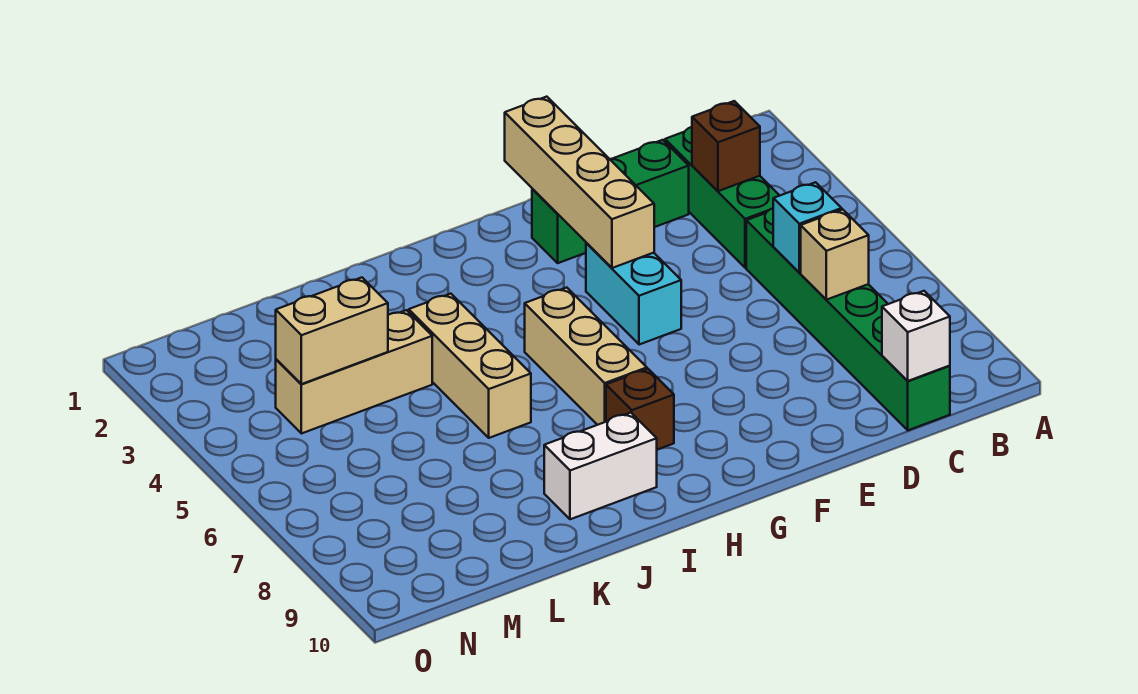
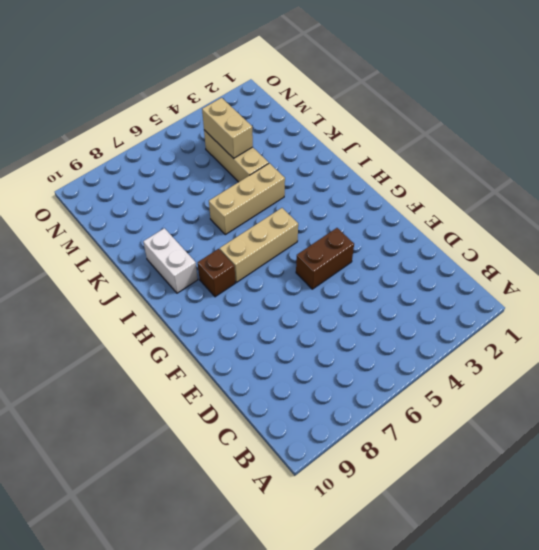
brown 1x2 brick [296,228,354,289] -> cyan 1x2 brick [586,243,681,345]
none -> green 1x3 brick [665,127,780,268]
none -> green 1x6 brick [746,209,950,430]
none -> green 1x3 brick [532,140,689,263]

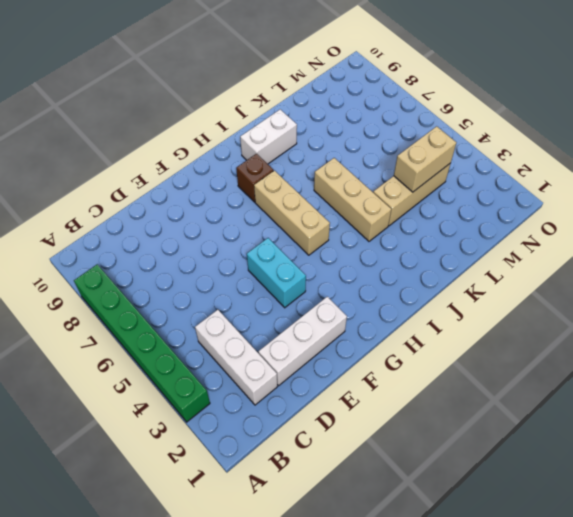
green 1x6 brick [74,264,210,422] -> green 1x6 brick moved to [746,209,950,430]
white 1x3 brick [195,310,277,405] -> green 1x3 brick [665,127,780,268]
white 1x3 brick [258,297,347,386] -> green 1x3 brick [532,140,689,263]
none -> brown 1x1 brick [692,101,760,191]
none -> cyan 1x1 brick [773,182,842,273]
none -> tan 1x1 brick [801,209,869,300]

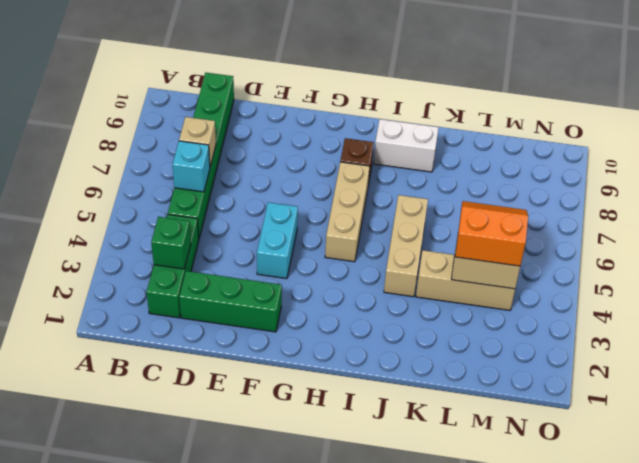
green 1x1 brick [151,217,191,269] -> brown 1x1 brick [692,101,760,191]
orange 2x2 slope [455,201,528,266] -> none
none -> white 1x1 brick [882,291,950,381]
none -> tan 1x4 brick [505,97,654,268]

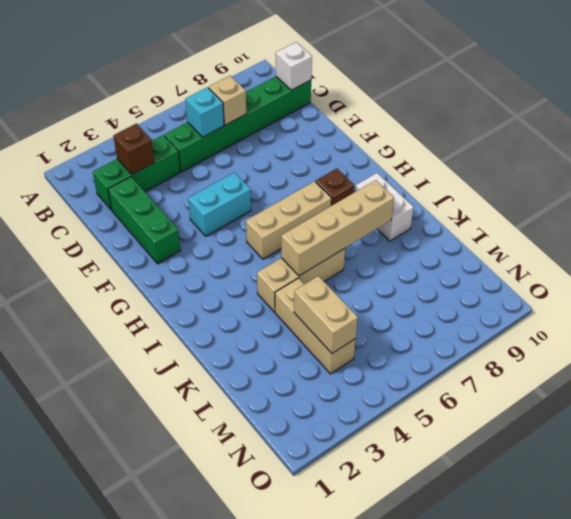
tan 1x4 brick [281,180,394,276] -> tan 1x4 brick moved to [505,97,654,268]

